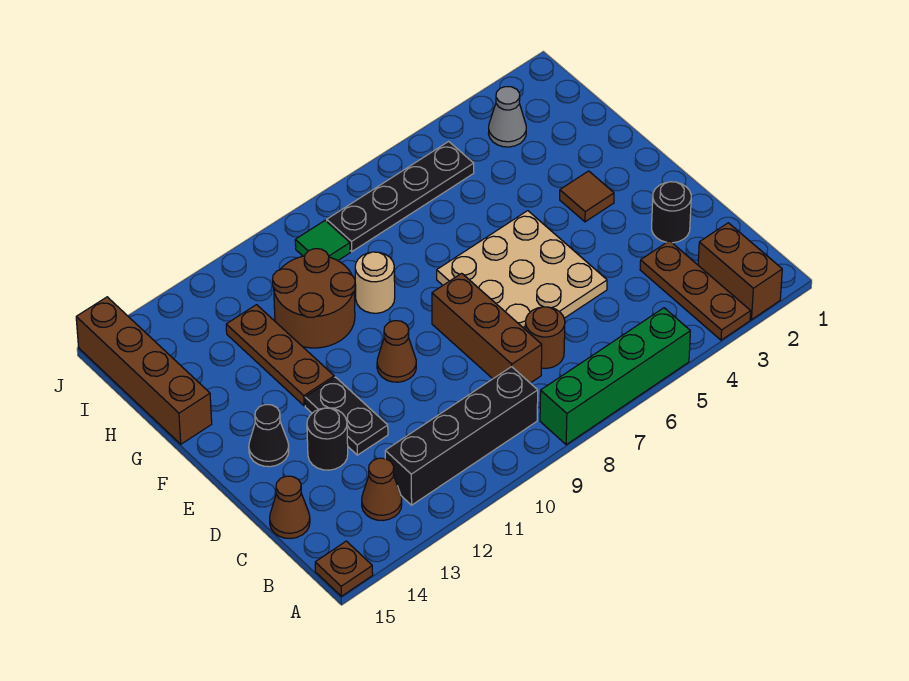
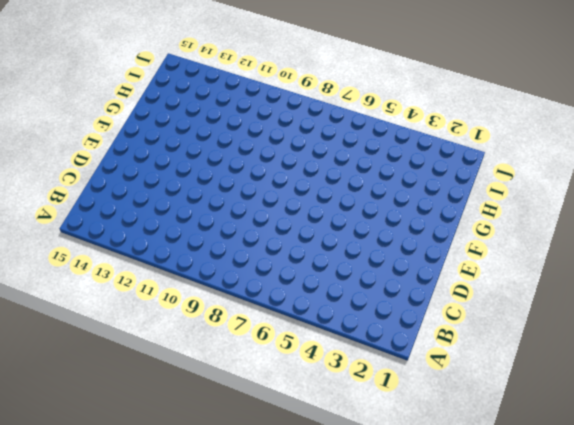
none -> brown 1x2 brick [698,223,782,320]
none -> brown 1x3 plate [640,241,751,340]
none -> green 1x4 brick [540,308,690,445]

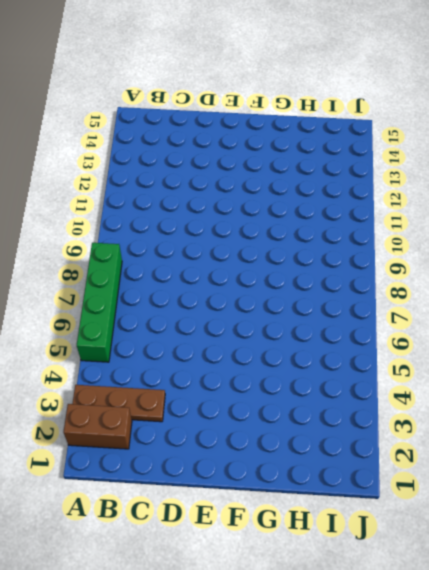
none -> brown 1x1 plate [315,541,373,596]
none -> black 1x4 brick [385,367,538,505]
none -> brown 1x1 cone [362,458,402,520]

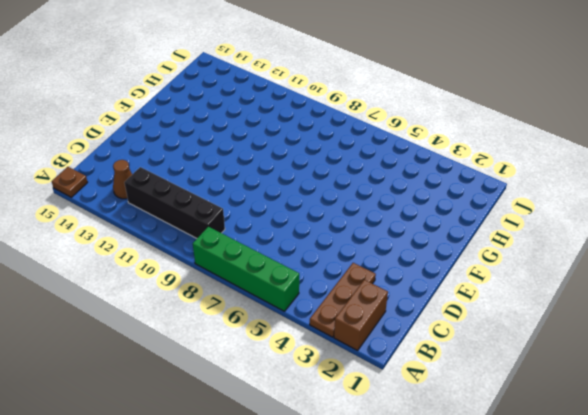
none -> brown 1x1 round brick [525,307,565,368]
none -> brown 1x3 brick [432,273,542,383]
none -> brown 1x1 cone [270,476,310,539]

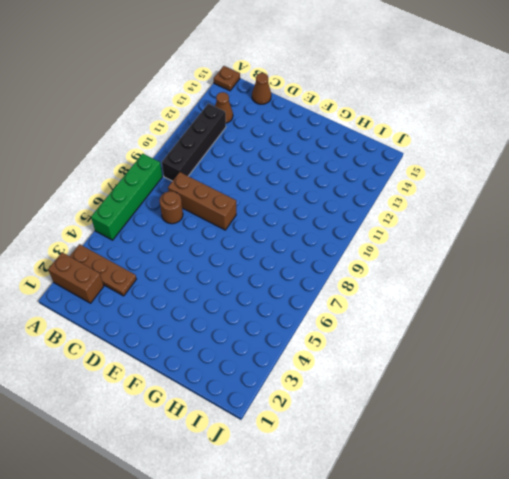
none -> black 1x1 round brick [652,182,691,243]
none -> tan 3x3 plate [437,211,607,329]
none -> black 1x2 plate [305,377,388,455]

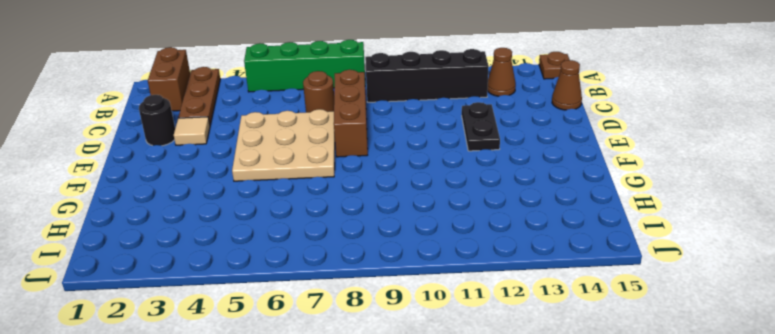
tan 1x1 tile [174,117,210,145] -> none
none -> black 1x1 round brick [307,408,348,470]
none -> brown 1x1 cone [377,321,416,382]
none -> black 1x1 cone [249,405,289,467]

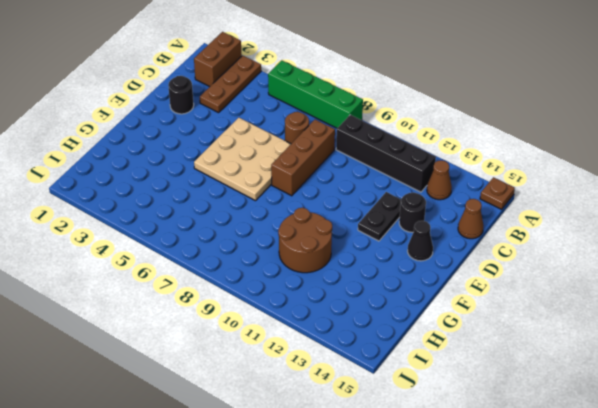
none -> brown 1x1 cone [377,321,416,382]
none -> brown 1x1 tile [560,171,614,222]
none -> brown 1x3 plate [226,305,334,406]

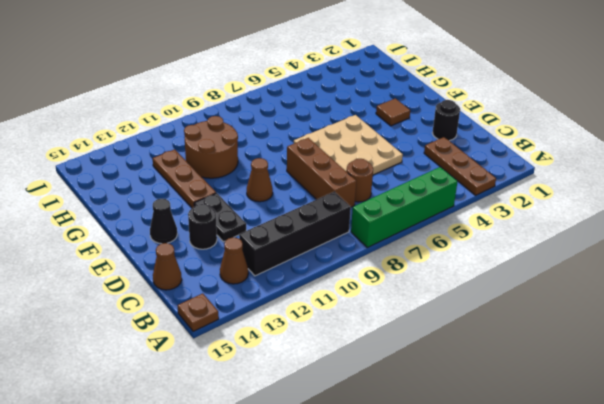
none -> brown 1x2 brick [698,223,782,320]
none -> tan 1x1 round brick [355,252,395,313]
none -> brown 1x4 brick [76,297,212,444]

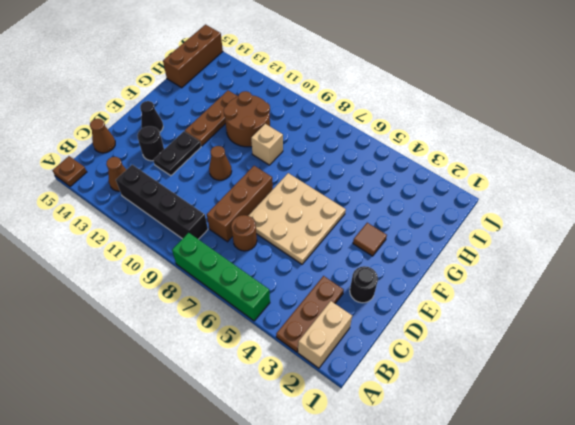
tan 1x2 brick [298,301,352,368] -> brown 1x2 brick [698,223,782,320]
tan 1x1 brick [251,124,283,165] -> tan 1x1 round brick [355,252,395,313]
brown 1x3 brick [163,25,223,88] -> brown 1x4 brick [76,297,212,444]
none -> grey 1x1 cone [488,87,526,147]
none -> black 1x4 plate [327,141,474,251]
none -> green 1x1 tile [295,221,350,261]

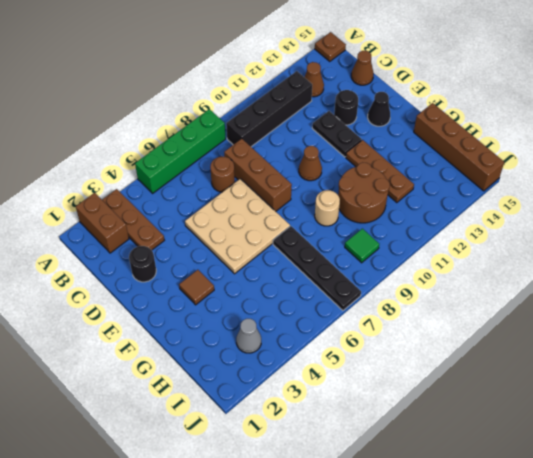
black 1x4 plate [273,226,361,310] -> black 1x4 plate turned to [327,141,474,251]

